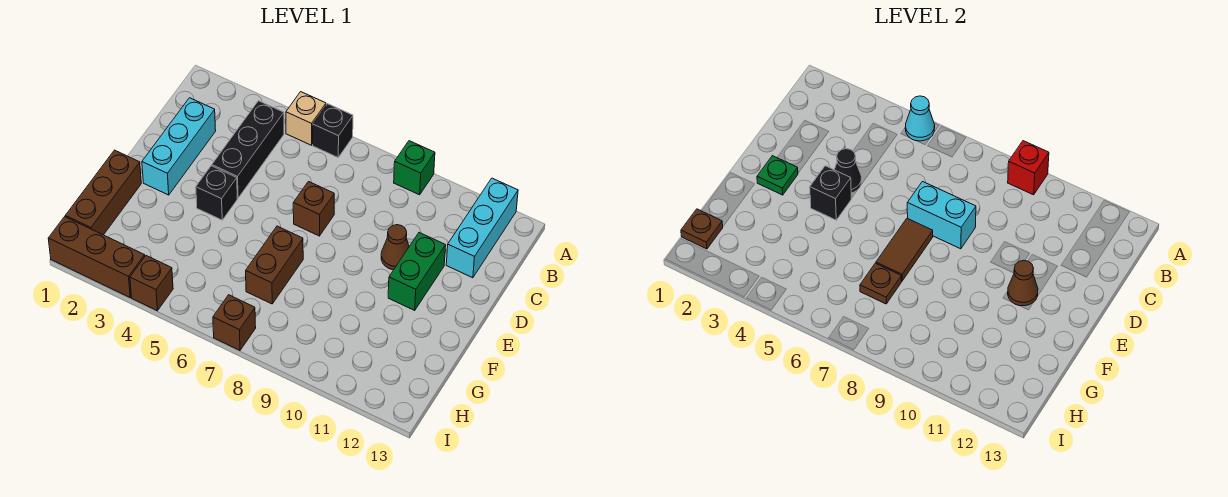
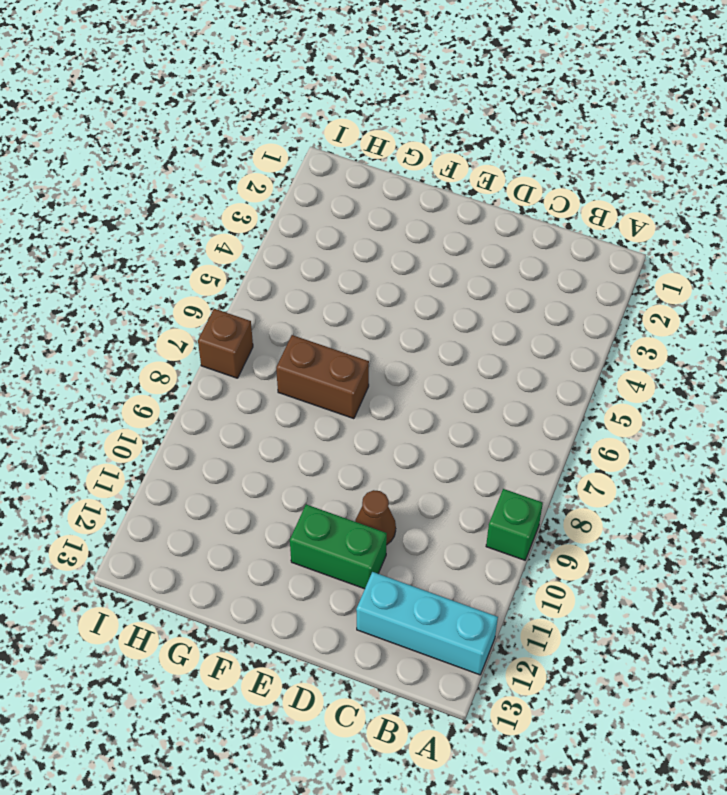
none -> tan 1x1 brick [286,92,326,145]
none -> black 1x1 brick [313,104,353,157]
none -> black 1x3 brick [212,101,284,198]

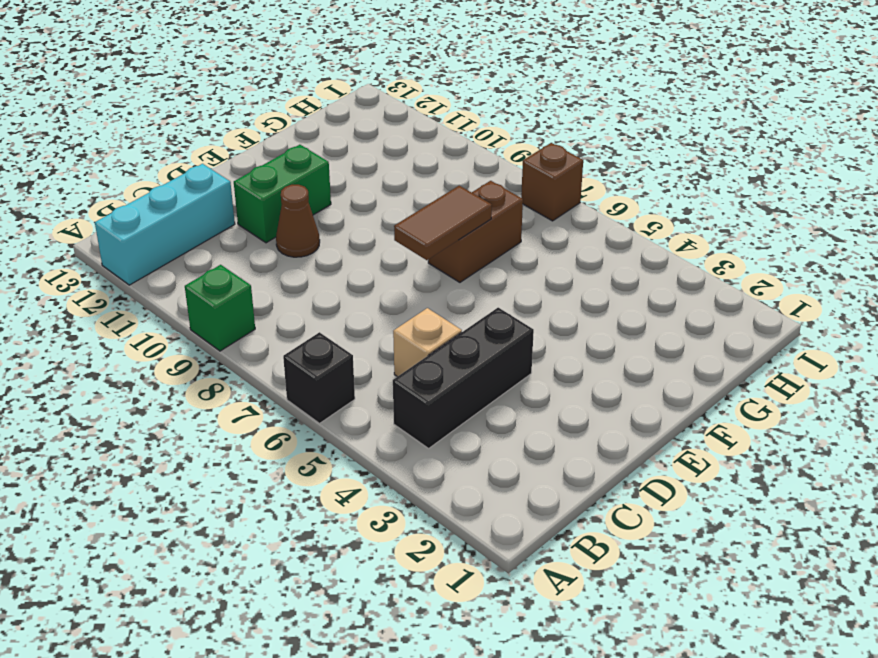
tan 1x1 brick [393,308,462,377] -> tan 1x1 brick moved to [286,92,326,145]
none -> cyan 1x3 brick [142,98,216,195]
none -> brown 1x1 brick [293,182,334,236]
none -> black 1x1 brick [196,166,237,220]

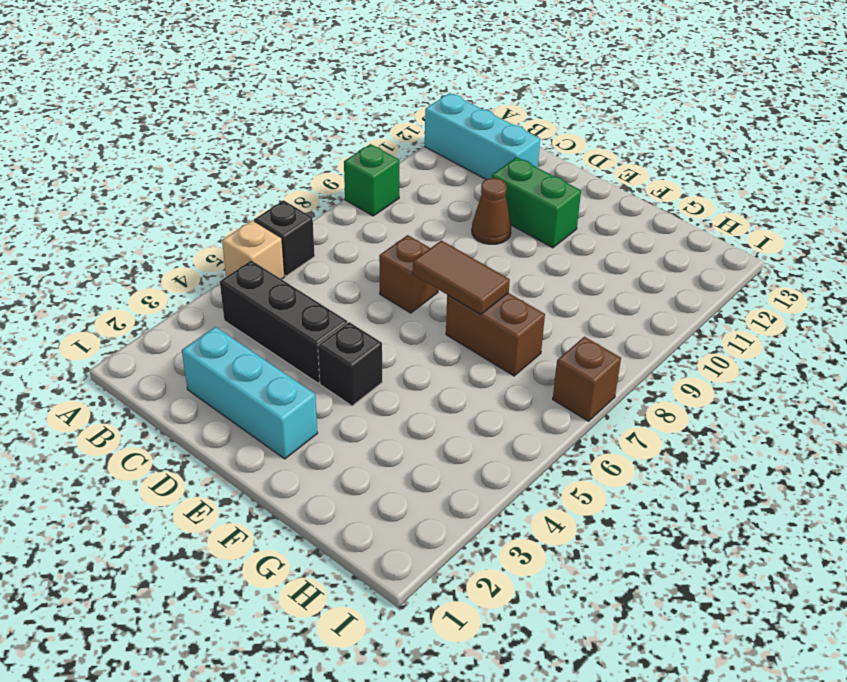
none -> brown 1x3 brick [65,150,141,235]
none -> brown 1x3 brick [48,217,145,297]
none -> brown 1x1 brick [130,256,173,311]

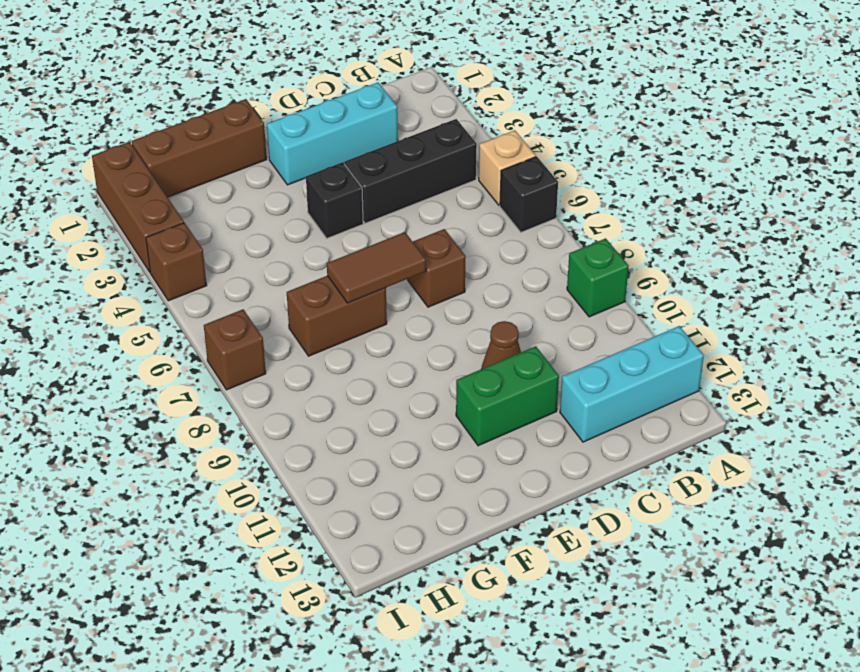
none -> cyan 1x1 cone [905,96,935,141]
none -> red 1x1 brick [1008,141,1049,195]
none -> black 1x1 cone [834,149,862,193]

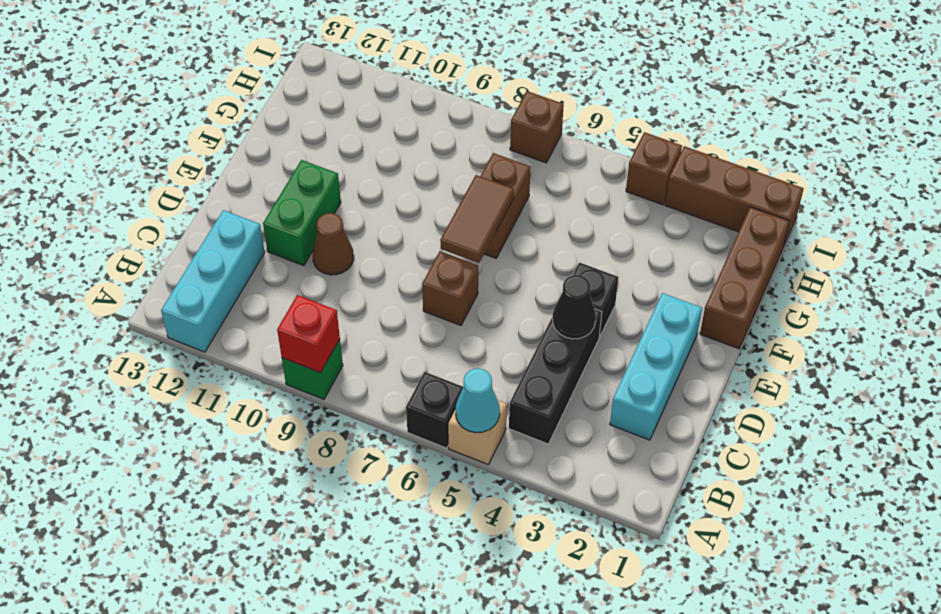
none -> cyan 1x2 brick [907,182,976,249]
none -> green 1x1 plate [757,156,798,195]
none -> black 1x1 brick [810,166,852,220]

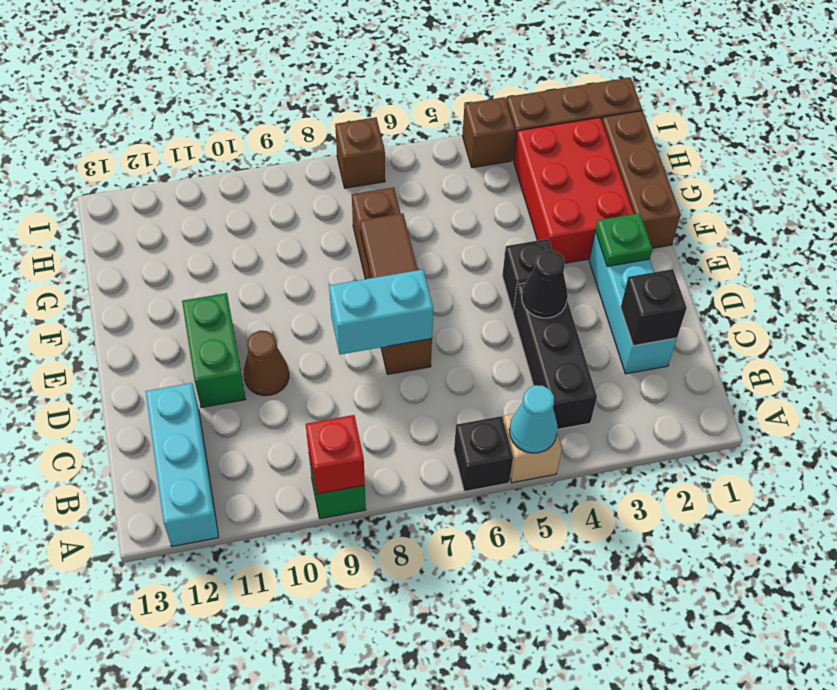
black 1x1 brick [621,269,687,346] -> black 1x1 brick moved to [810,166,852,220]
red 2x3 brick [514,117,634,263] -> none
none -> brown 1x1 cone [1008,260,1038,306]
none -> brown 1x1 plate [860,263,901,304]
none -> brown 1x1 plate [681,209,723,249]

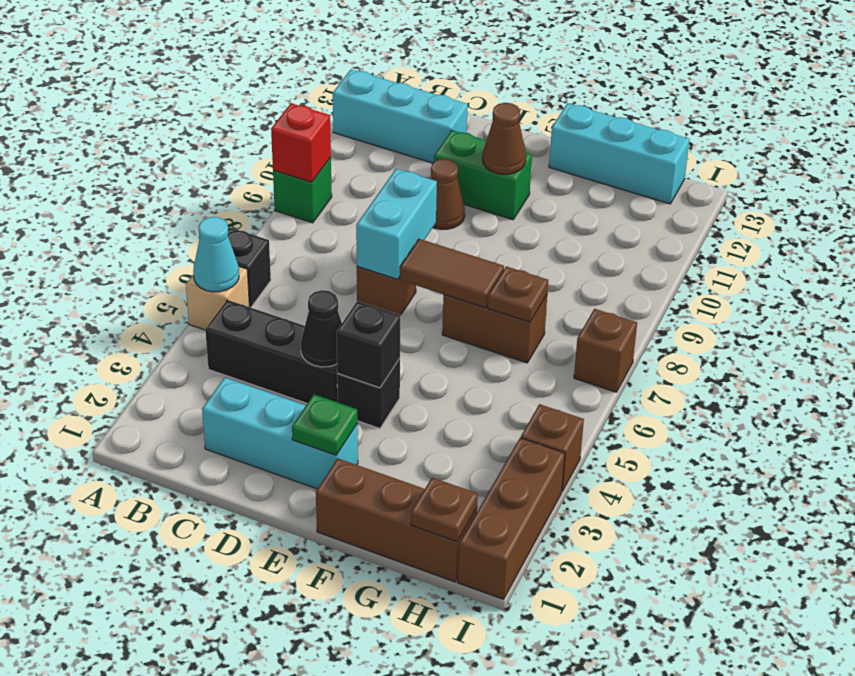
cyan 1x3 brick [549,103,690,204] -> none

